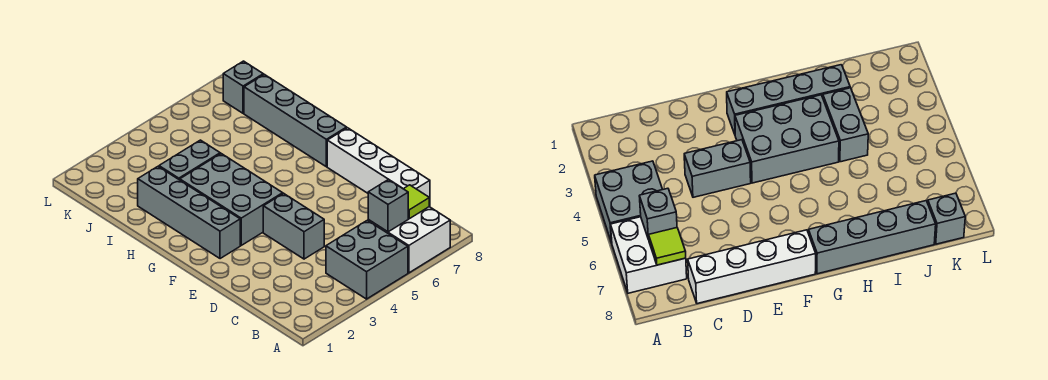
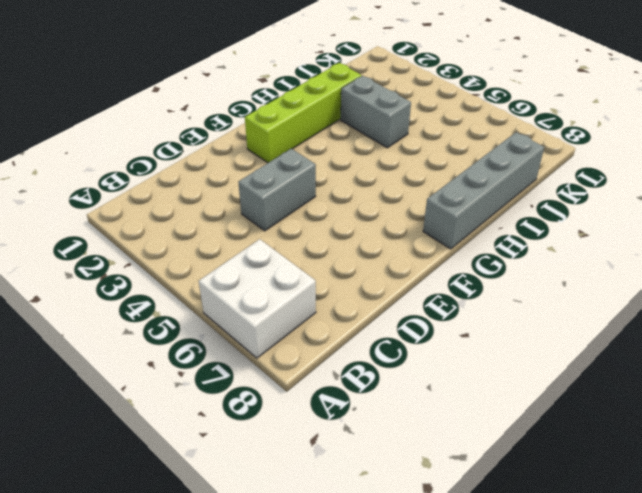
lime 1x4 brick [245,63,361,163] -> grey 1x4 brick [138,167,240,259]
none -> grey 2x2 brick [326,220,408,299]
none -> white 1x4 brick [327,128,430,207]

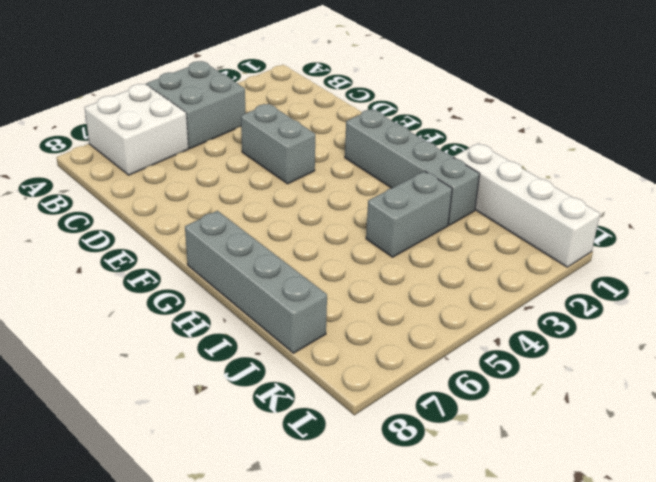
white 1x4 brick [453,143,600,267] -> white 1x4 brick moved to [327,128,430,207]
none -> grey 2x3 brick [180,154,283,245]
none -> grey 1x1 brick [223,61,263,113]

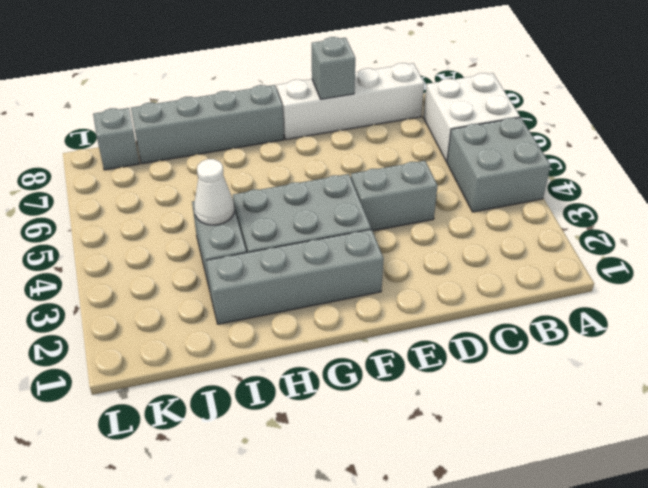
grey 1x1 brick [312,37,355,99] -> grey 1x1 brick moved to [368,179,408,232]
white 1x1 cone [194,159,234,225] -> none
none -> lime 1x1 tile [404,185,429,219]

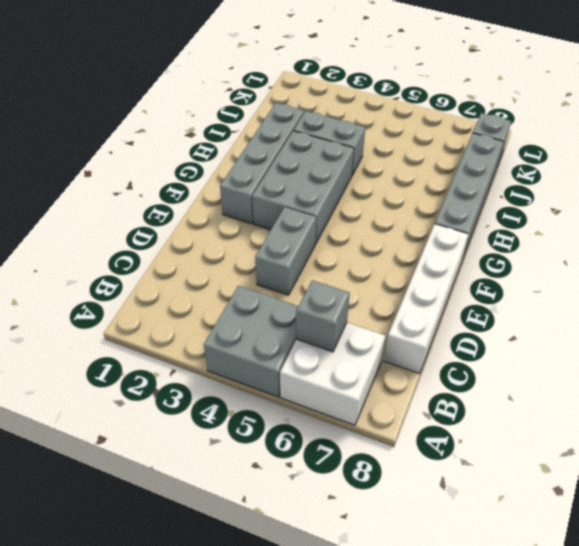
none -> lime 1x1 tile [404,185,429,219]

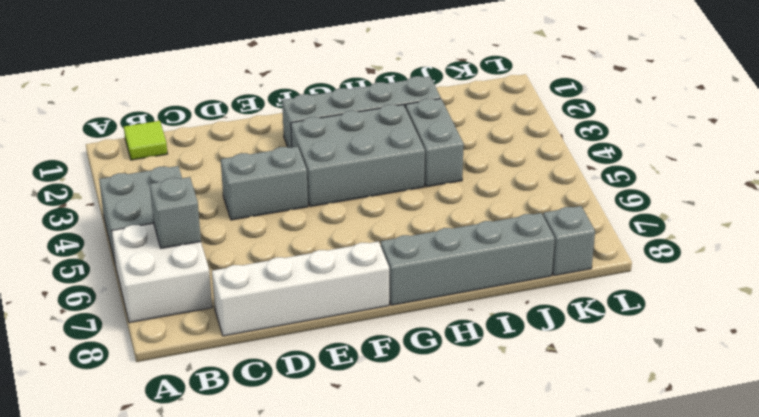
lime 1x1 tile [124,121,167,160] -> lime 1x1 tile moved to [404,185,429,219]

